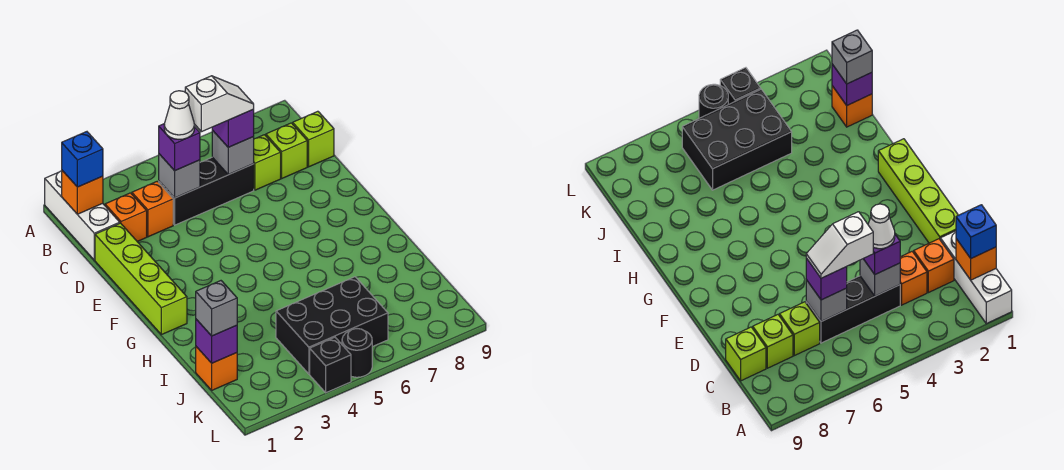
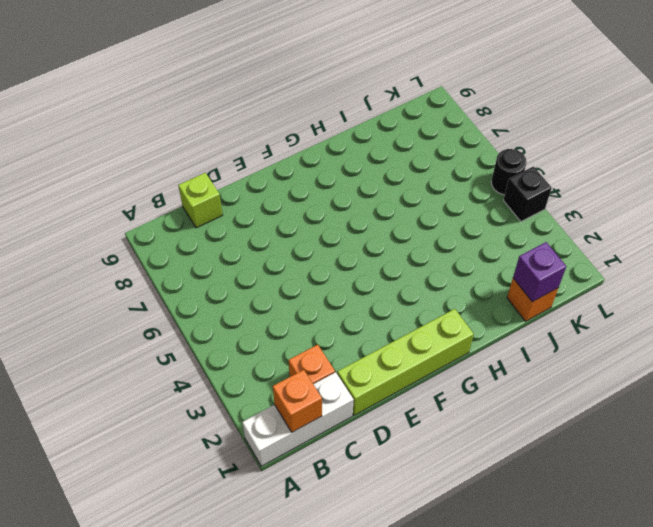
none -> orange 1x1 brick [132,181,173,237]
none -> black 1x3 brick [159,157,254,225]
none -> lime 1x1 brick [254,135,281,190]

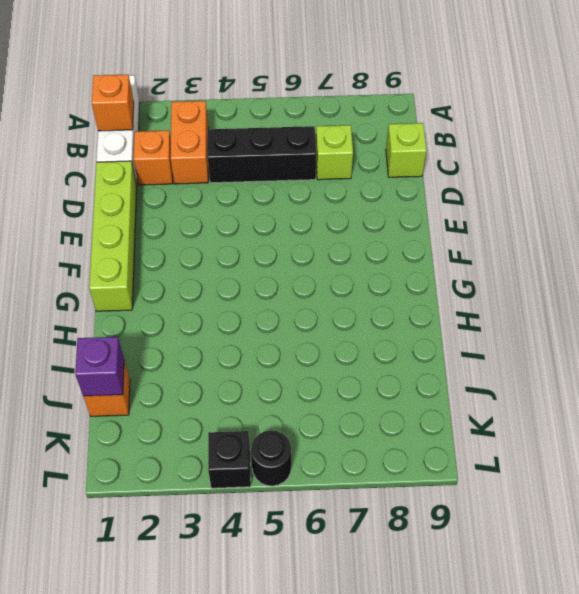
orange 1x2 brick [170,101,208,184] -> orange 1x1 brick [132,181,173,237]
none -> lime 1x1 brick [266,123,307,178]
none -> black 2x3 brick [276,277,388,374]
none -> grey 1x1 brick [159,154,200,198]

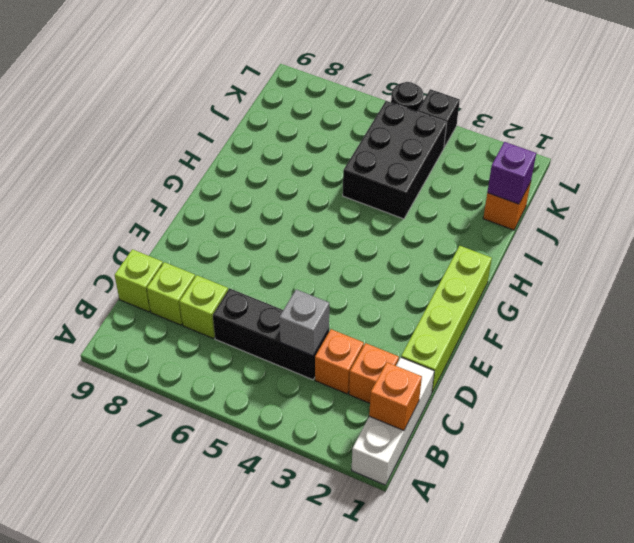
black 2x3 brick [343,101,447,219] -> black 2x3 brick turned to [276,277,388,374]
none -> grey 1x1 brick [212,130,254,175]
none -> blue 1x1 brick [62,132,103,187]
none -> purple 1x1 brick [159,124,200,171]

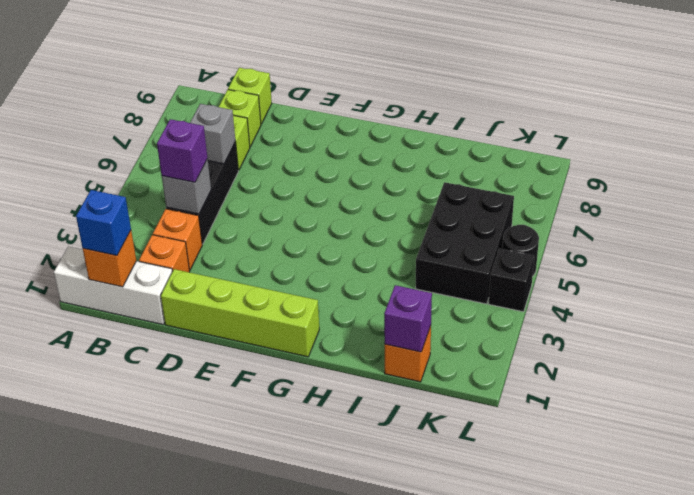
none -> purple 1x1 brick [212,109,254,147]
none -> grey 1x1 brick [196,281,237,336]
none -> white 1x1 cone [164,91,194,139]

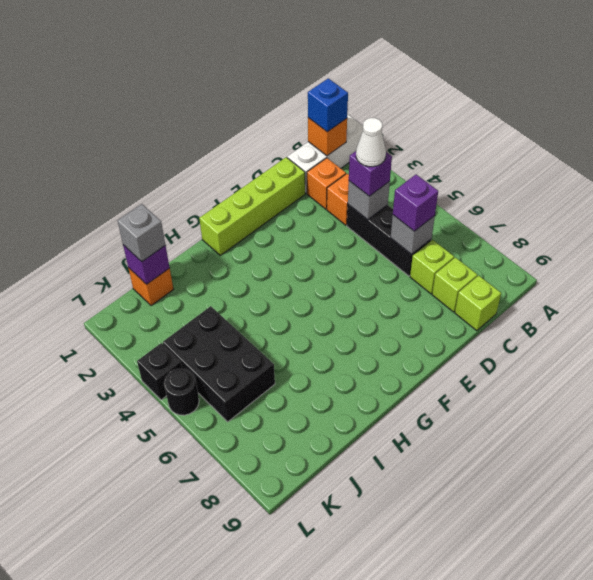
none -> white 1x2 slope [185,76,254,132]

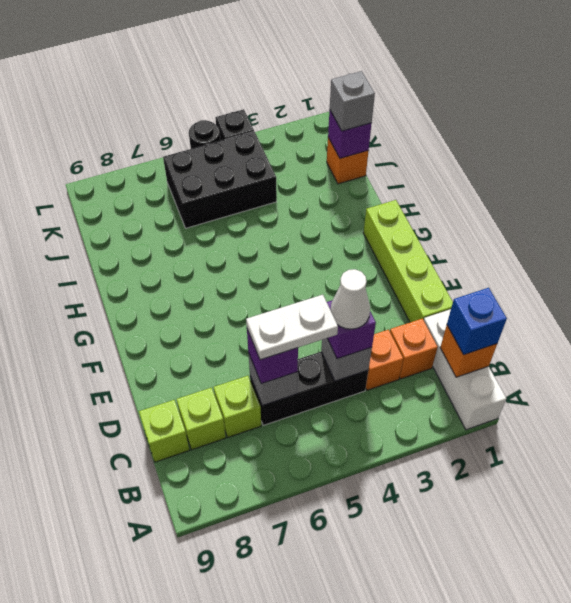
white 1x2 plate [246,295,338,360] -> white 1x2 slope [185,76,254,132]

